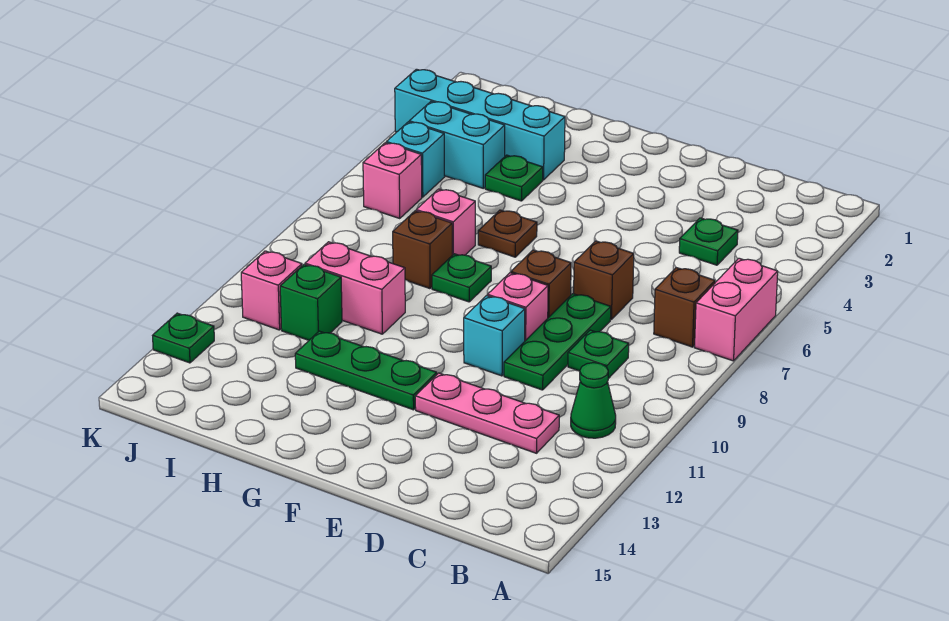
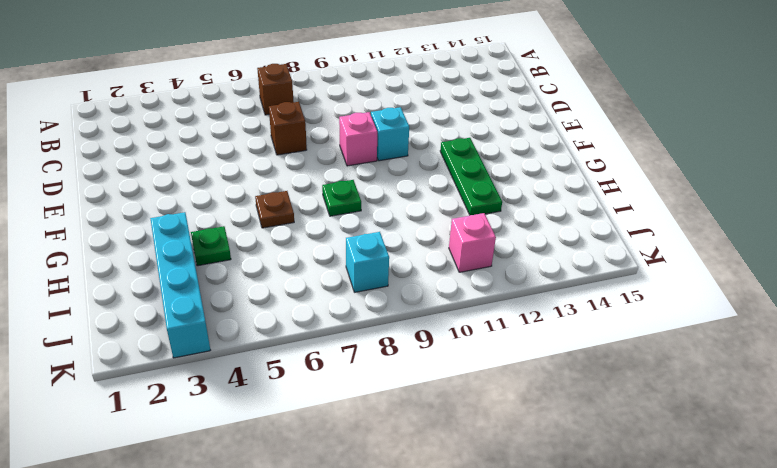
cyan 1x1 brick [346,232,389,292] -> cyan 1x1 brick moved to [386,122,445,197]
none -> pink 1x2 brick [695,258,778,361]
none -> green 1x1 cone [571,363,616,438]
none -> green 1x1 plate [679,218,738,265]

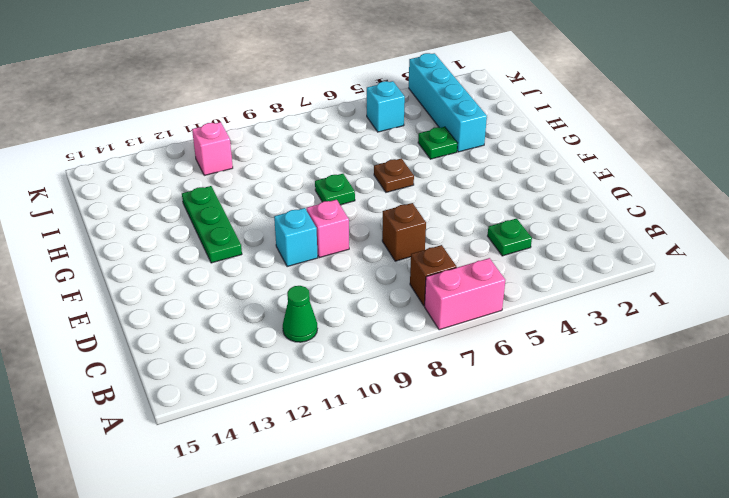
none -> green 1x1 plate [568,330,629,379]
none -> pink 1x3 plate [415,373,559,453]
none -> green 1x3 plate [504,294,611,390]

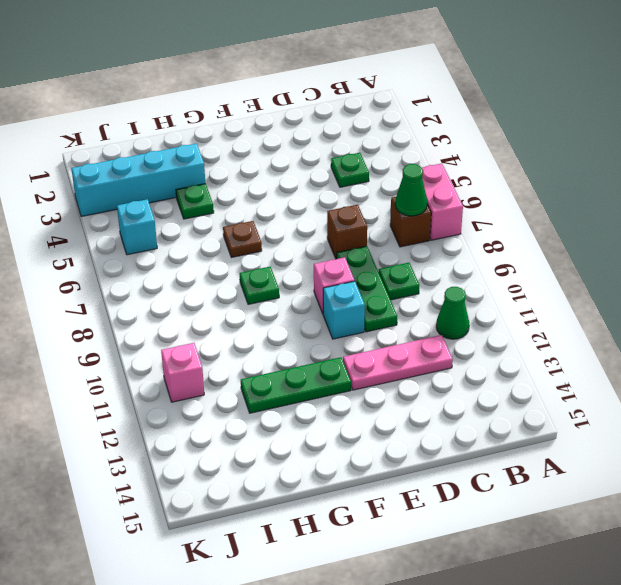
green 1x1 cone [395,164,427,216] -> none
none -> brown 1x1 brick [511,250,571,318]
none -> pink 1x1 brick [416,189,475,255]
none -> brown 1x1 brick [393,211,452,289]

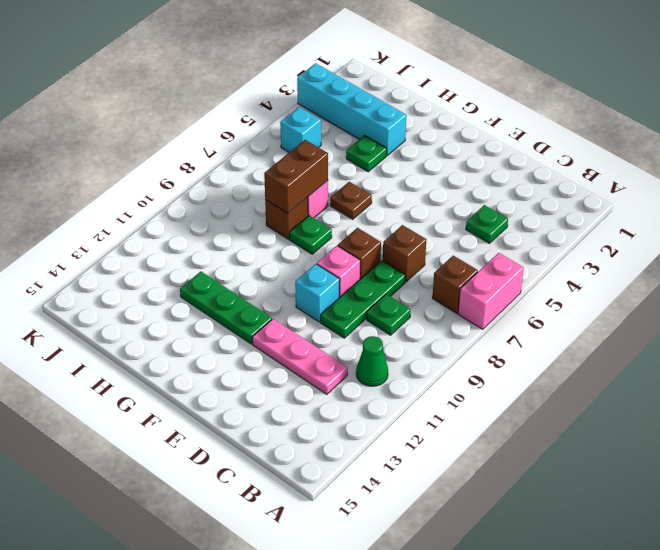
brown 1x2 brick [264,140,328,213] -> none
none -> pink 1x2 brick [305,242,405,334]
none -> cyan 1x2 brick [409,101,505,188]
none -> green 1x1 brick [280,264,342,340]

